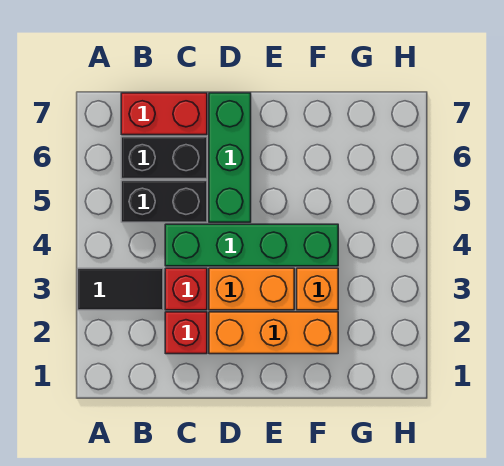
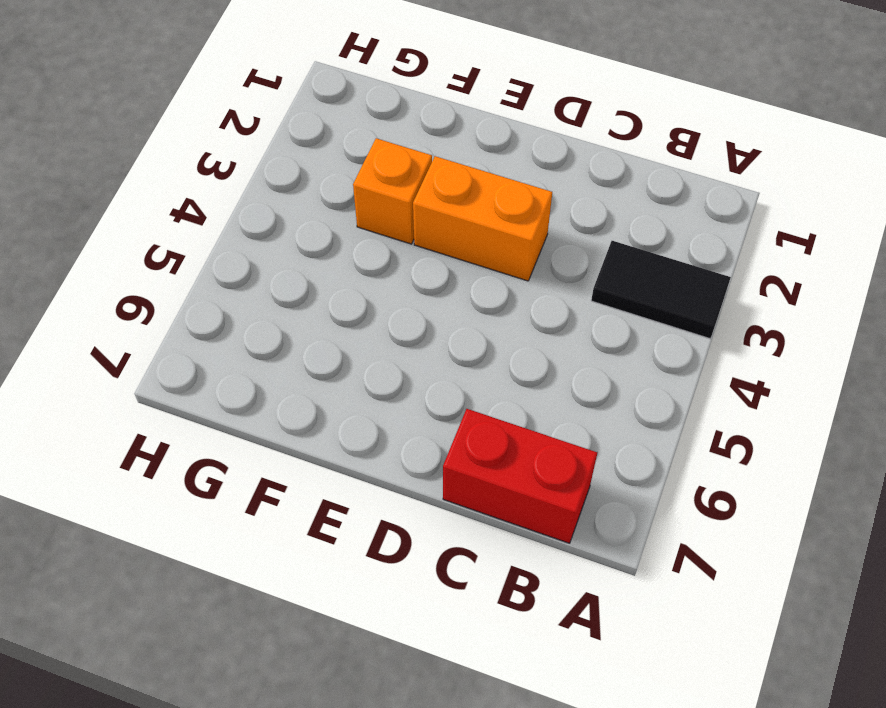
none -> black 1x2 brick [121,181,207,222]
none -> black 1x2 brick [121,137,207,179]

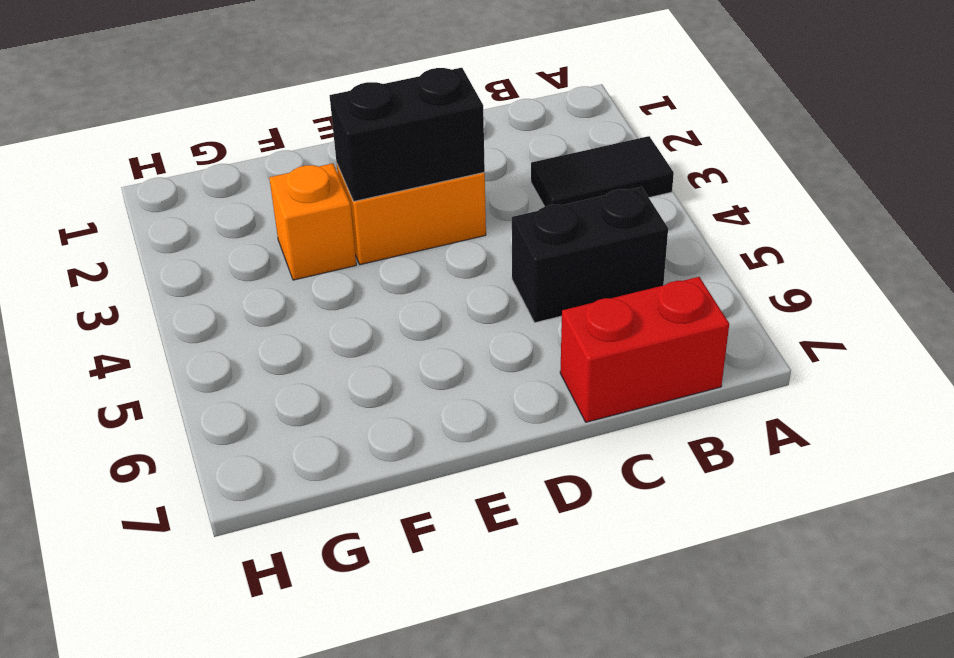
black 1x2 brick [330,68,485,202] -> black 1x2 brick moved to [121,137,207,179]
none -> red 1x1 brick [165,312,207,354]
none -> red 1x1 brick [165,268,207,310]

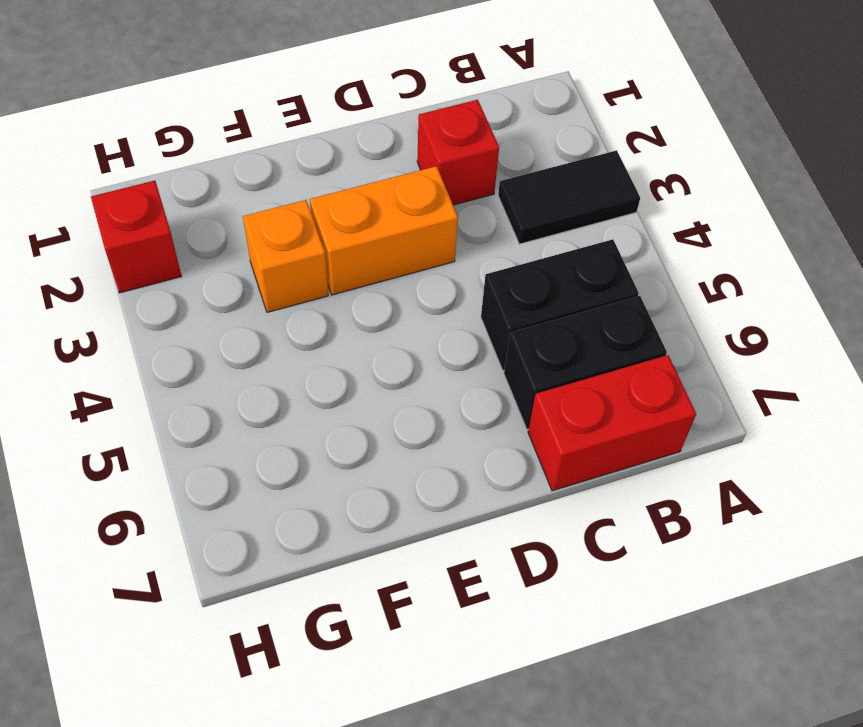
red 1x1 brick [91,181,181,293] -> red 1x1 brick moved to [165,268,207,310]
none -> green 1x4 brick [165,224,338,266]
none -> orange 1x3 brick [209,312,338,354]

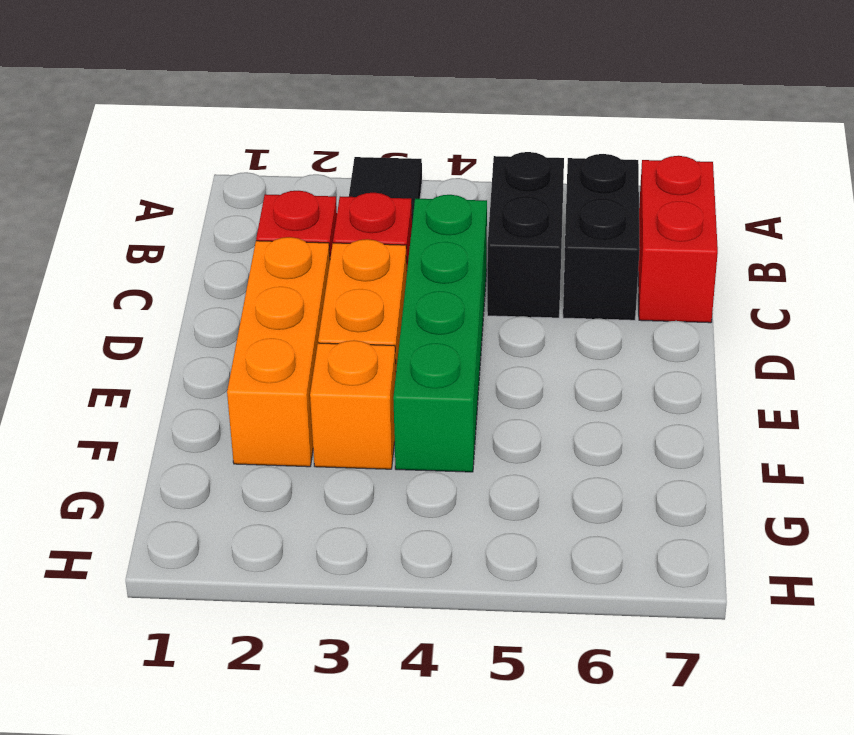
none -> green 1x3 brick [209,93,251,222]

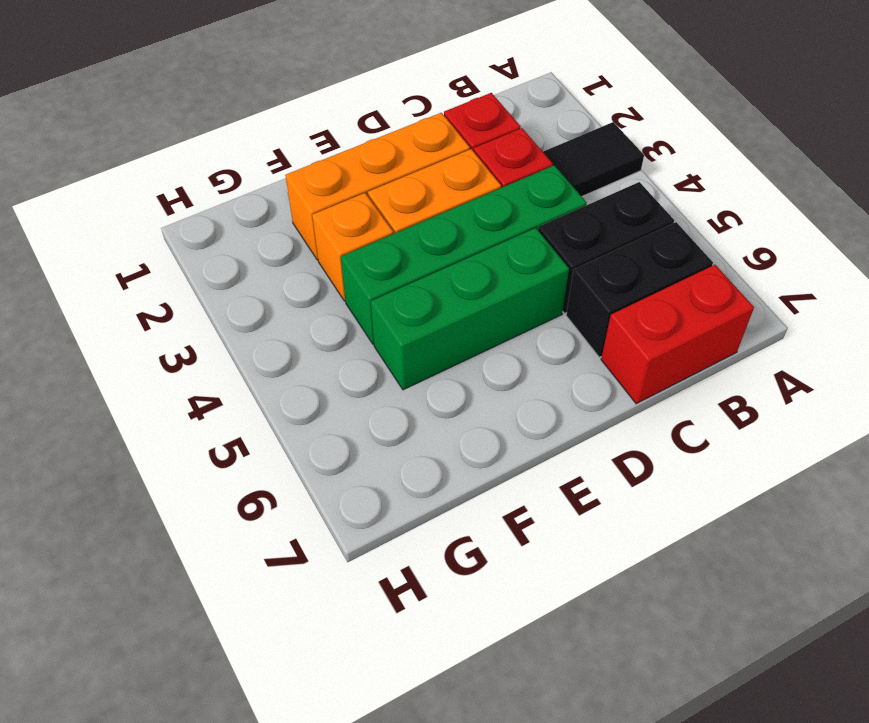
green 1x3 brick [371,228,569,390] -> green 1x3 brick turned to [209,93,251,222]

